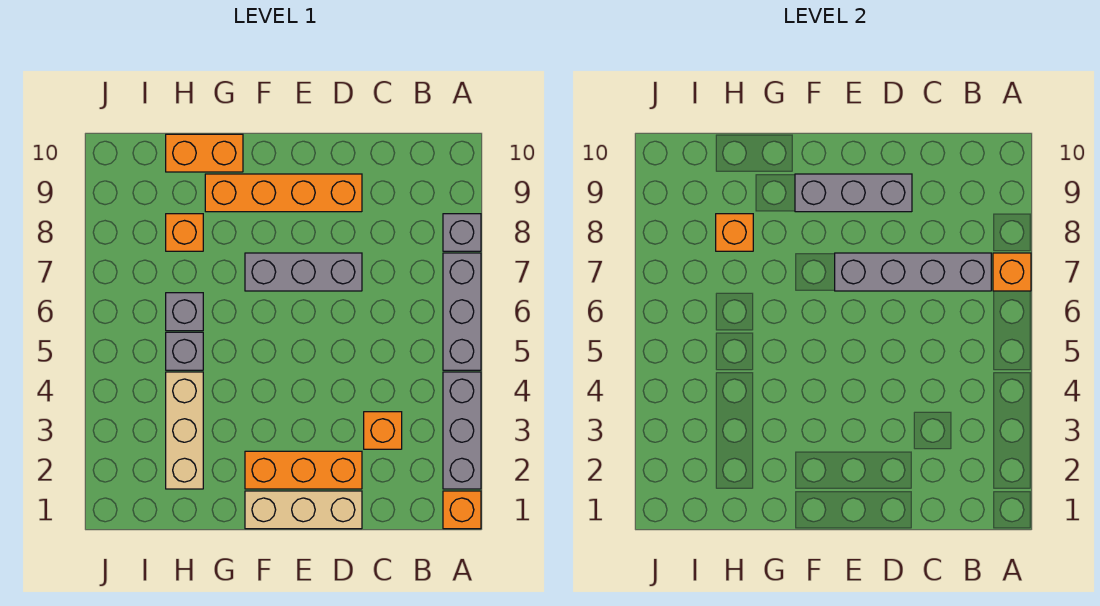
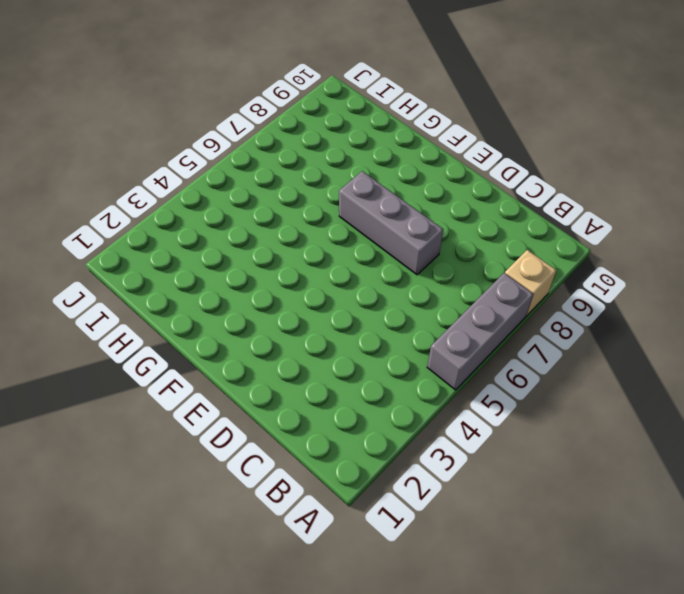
tan 1x1 brick [505,250,556,316] -> grey 1x1 brick [443,214,481,251]
none -> orange 1x1 brick [443,491,481,529]
none -> grey 1x3 brick [443,372,481,489]
none -> orange 1x1 brick [364,412,402,449]

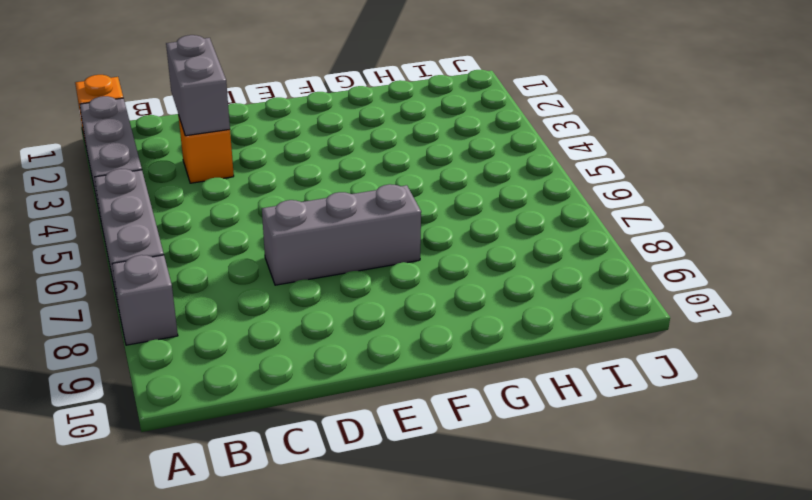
grey 1x2 brick [166,35,230,136] -> none
none -> tan 1x3 brick [245,491,362,529]
none -> orange 1x3 brick [245,451,362,489]
none -> orange 1x4 brick [205,174,362,212]

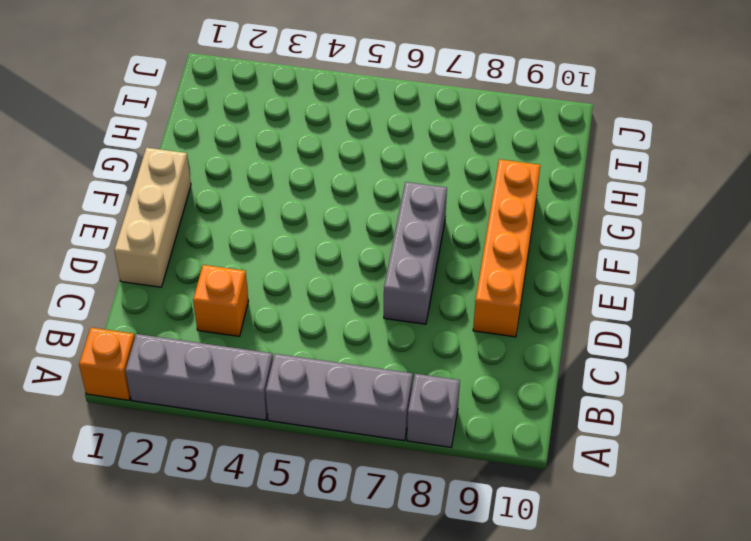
none -> orange 1x3 brick [245,451,362,489]
none -> orange 1x2 brick [166,134,243,172]
none -> tan 1x3 brick [166,372,203,489]

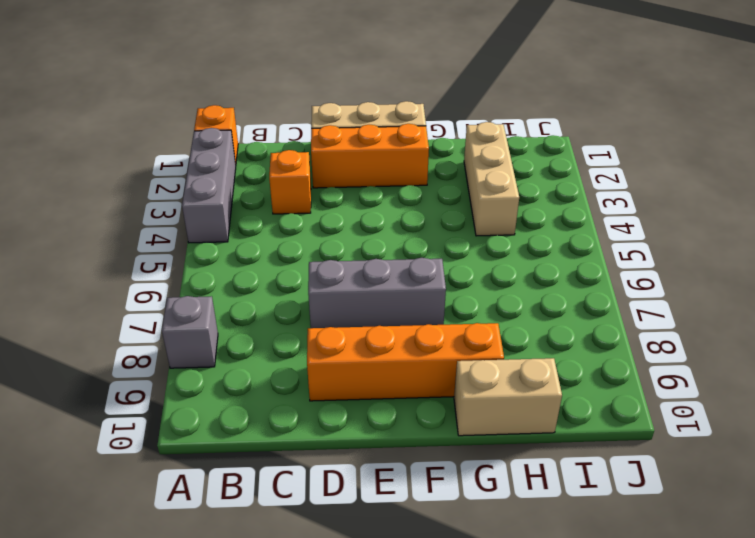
tan 1x2 brick [454,358,562,436] -> orange 1x2 brick [166,134,243,172]
none -> grey 1x3 brick [443,253,481,370]
none -> grey 1x1 brick [166,332,203,370]
none -> grey 1x1 brick [166,293,203,331]

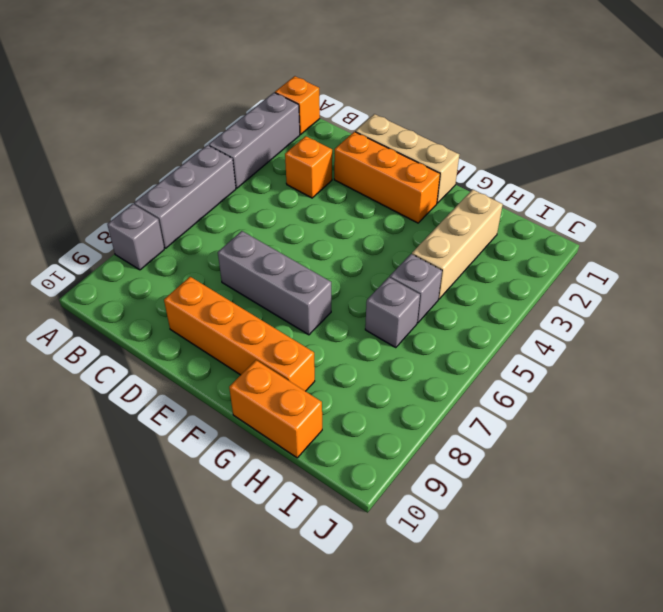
none -> orange 1x1 brick [166,214,203,251]
none -> orange 1x1 brick [993,253,1031,291]
none -> grey 1x4 brick [835,253,991,291]

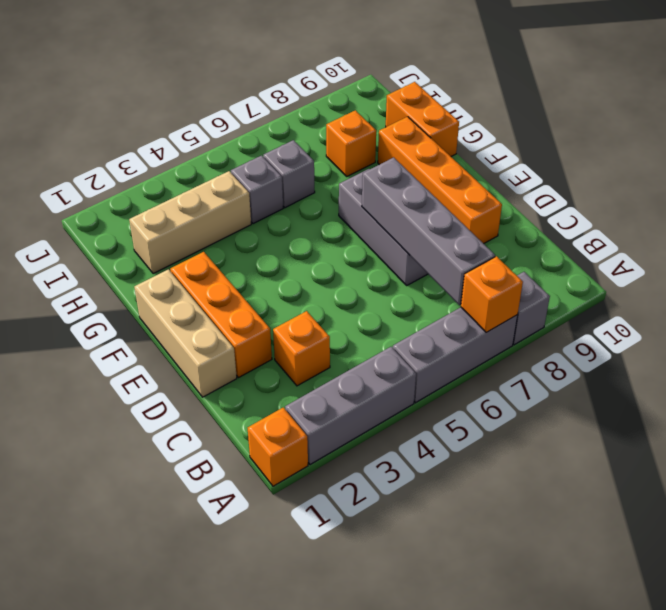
none -> grey 1x3 brick [795,174,912,212]
none -> orange 1x1 brick [716,214,753,251]

